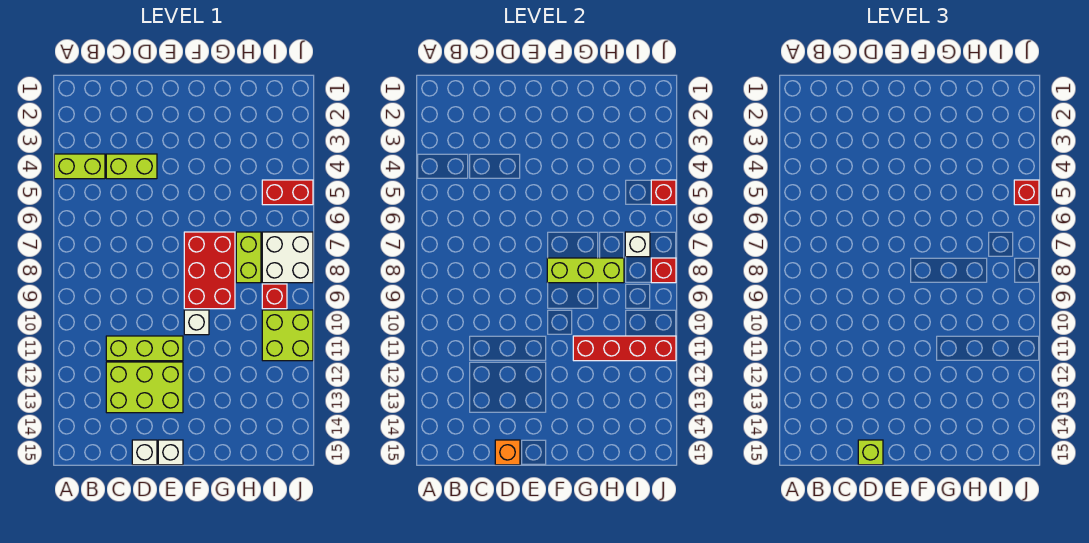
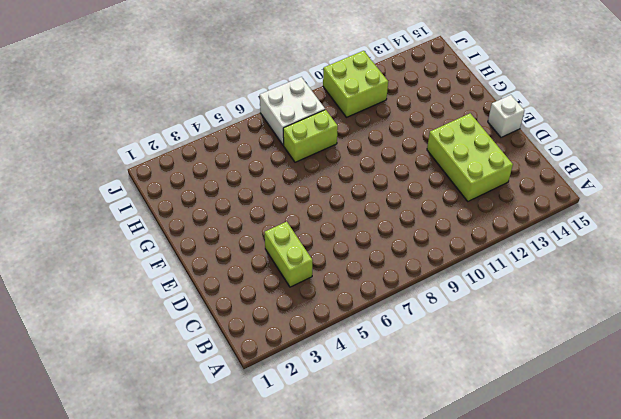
none -> lime 1x2 brick [54,154,105,179]
none -> lime 1x3 brick [106,336,183,361]
none -> white 1x1 brick [132,440,157,465]

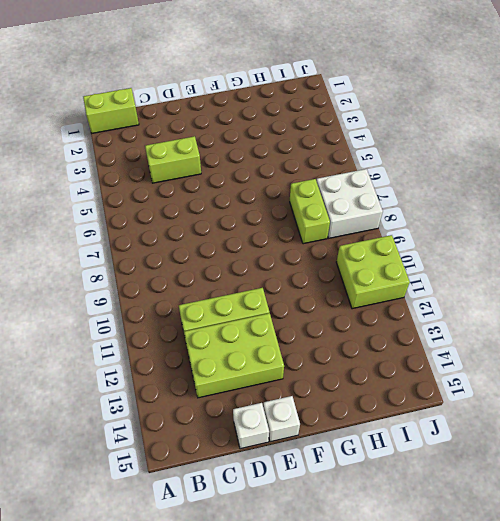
lime 1x2 brick [83,88,139,133] -> lime 1x2 brick moved to [54,154,105,179]
none -> red 2x3 brick [184,232,235,309]
none -> white 1x1 brick [184,310,209,335]
none -> red 1x2 brick [262,180,313,205]

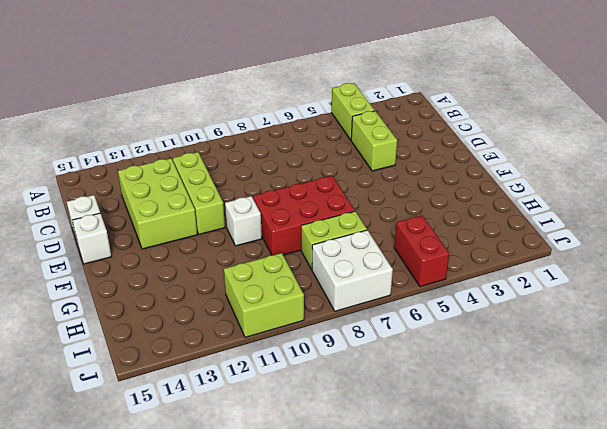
none -> red 1x1 brick [262,284,287,309]
none -> orange 1x1 brick [495,440,520,465]
none -> lime 1x3 brick [547,258,624,283]

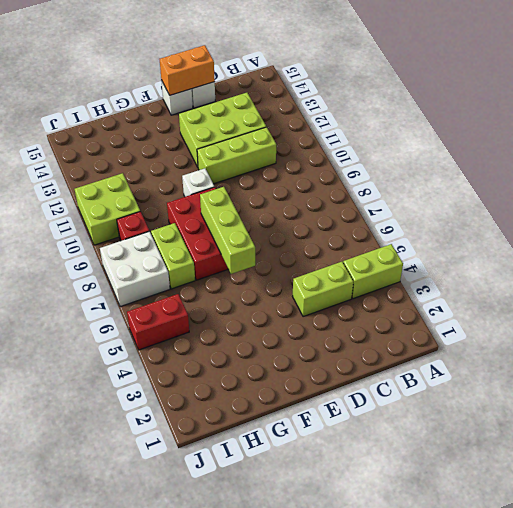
orange 1x2 brick [160,45,215,95] -> orange 1x1 brick [495,440,520,465]
lime 1x3 brick [200,187,255,274] -> lime 1x3 brick turned to [547,258,624,283]
none -> red 1x4 brick [573,336,676,361]
none -> white 1x1 brick [625,232,650,257]
none -> red 1x1 brick [651,180,676,205]

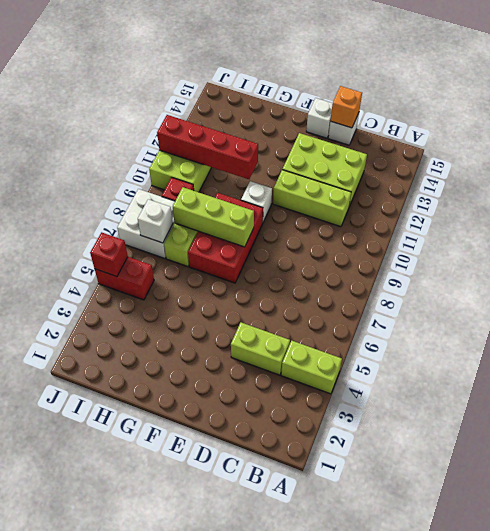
none -> red 1x1 brick [651,258,676,283]
none -> lime 1x1 brick [858,440,883,465]
none -> red 1x1 brick [1014,180,1039,205]

